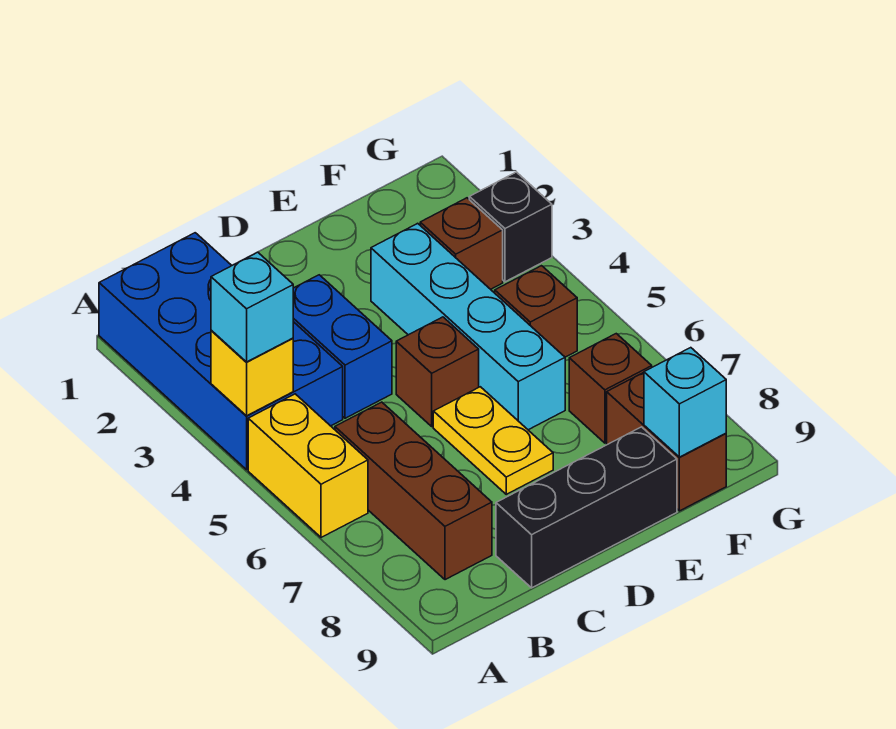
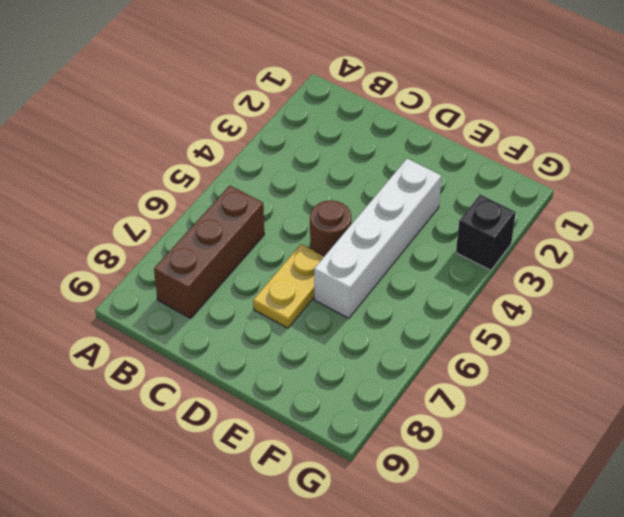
brown 1x1 round brick [310,200,351,256] -> brown 1x1 brick [396,317,479,426]
white 1x4 brick [314,159,441,318] -> cyan 1x4 brick [371,223,565,430]
none -> blue 2x4 brick [99,233,343,470]
none -> yellow 1x2 brick [248,394,368,537]
none -> blue 1x2 brick [293,275,392,418]

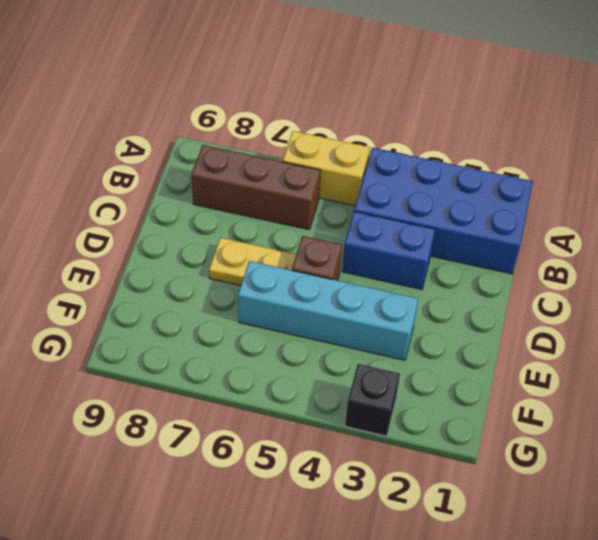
none -> black 1x3 brick [496,427,677,588]
none -> brown 1x1 brick [420,198,503,289]
none -> brown 1x1 brick [495,266,577,357]

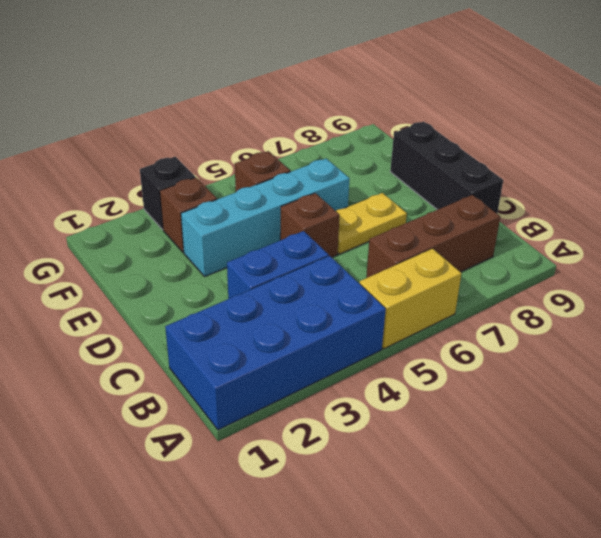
none -> brown 1x1 brick [569,334,652,443]
none -> brown 1x2 brick [607,372,726,511]
none -> yellow 1x1 brick [211,330,293,416]

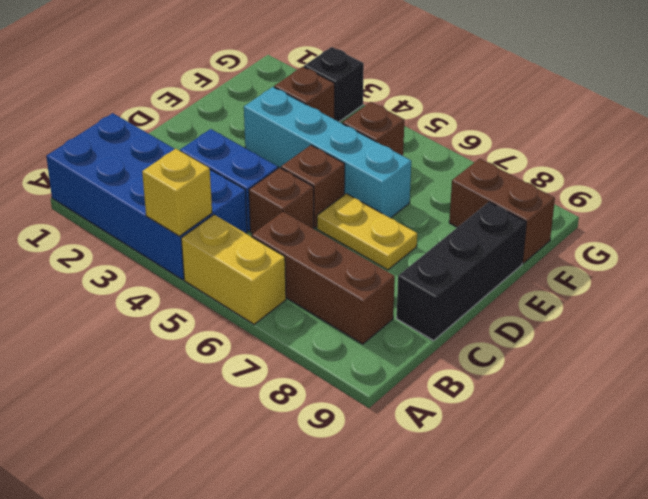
brown 1x1 brick [249,168,314,234] -> brown 1x1 brick moved to [569,334,652,443]
none -> cyan 1x1 brick [644,348,726,457]
none -> cyan 1x1 brick [211,252,293,362]

